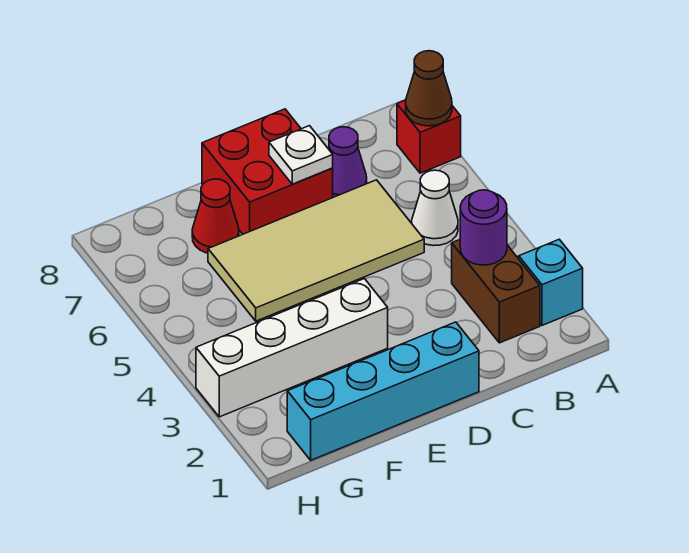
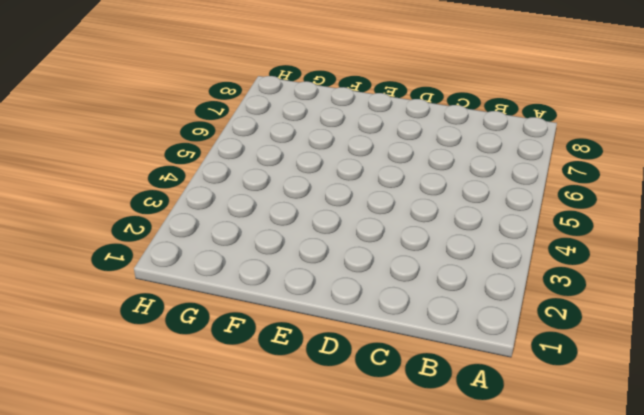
none -> cyan 1x1 brick [519,239,583,325]
none -> red 1x1 brick [397,100,461,173]
none -> brown 1x2 brick [452,240,540,343]

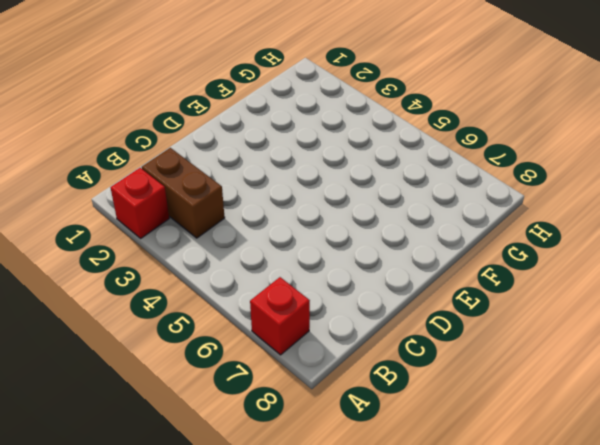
red 1x1 brick [110,168,169,238] -> cyan 1x1 brick [519,239,583,325]
none -> white 1x1 cone [412,170,458,246]
none -> tan 2x4 tile [208,180,424,321]
none -> purple 1x1 cone [329,127,367,197]

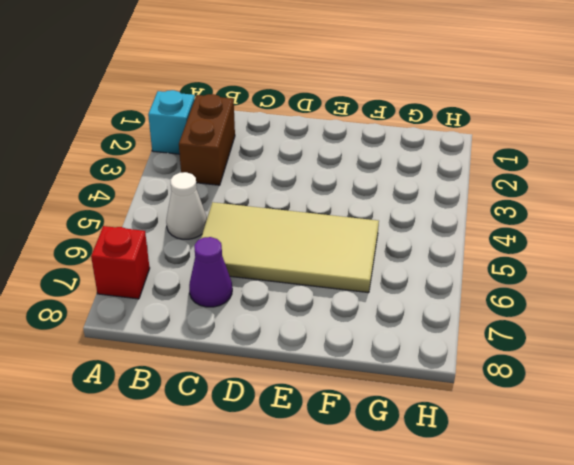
none -> cyan 1x4 brick [287,322,479,460]
none -> red 2x2 brick [202,109,333,234]
none -> white 1x4 brick [196,279,388,417]

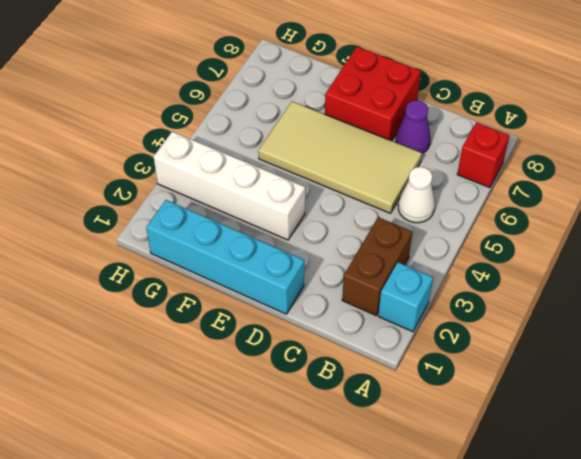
none -> red 1x1 cone [192,179,239,253]
none -> brown 1x1 cone [406,51,452,126]
none -> purple 1x1 round brick [460,190,507,265]

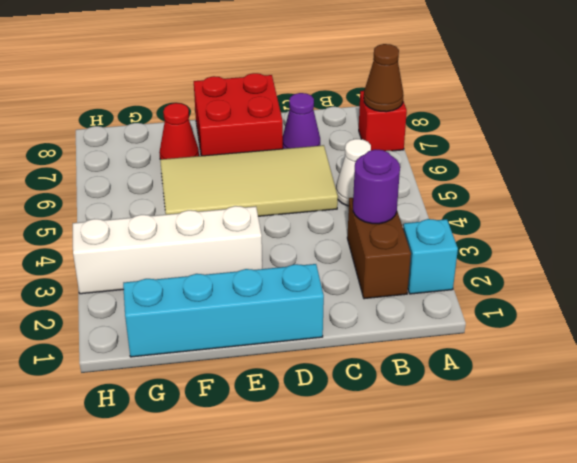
none -> white 1x1 plate [269,126,333,184]

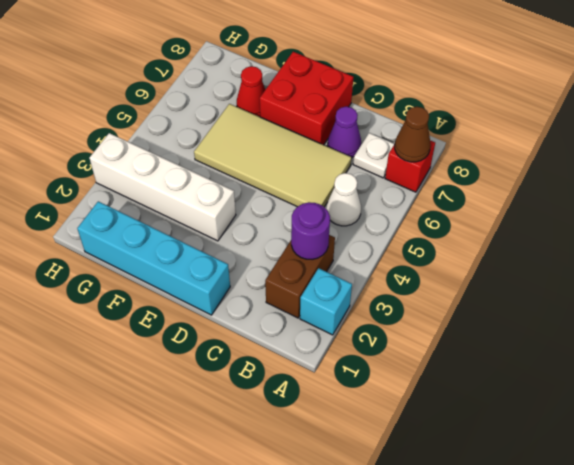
white 1x1 plate [353,133,394,178] -> white 1x1 plate moved to [269,126,333,184]

